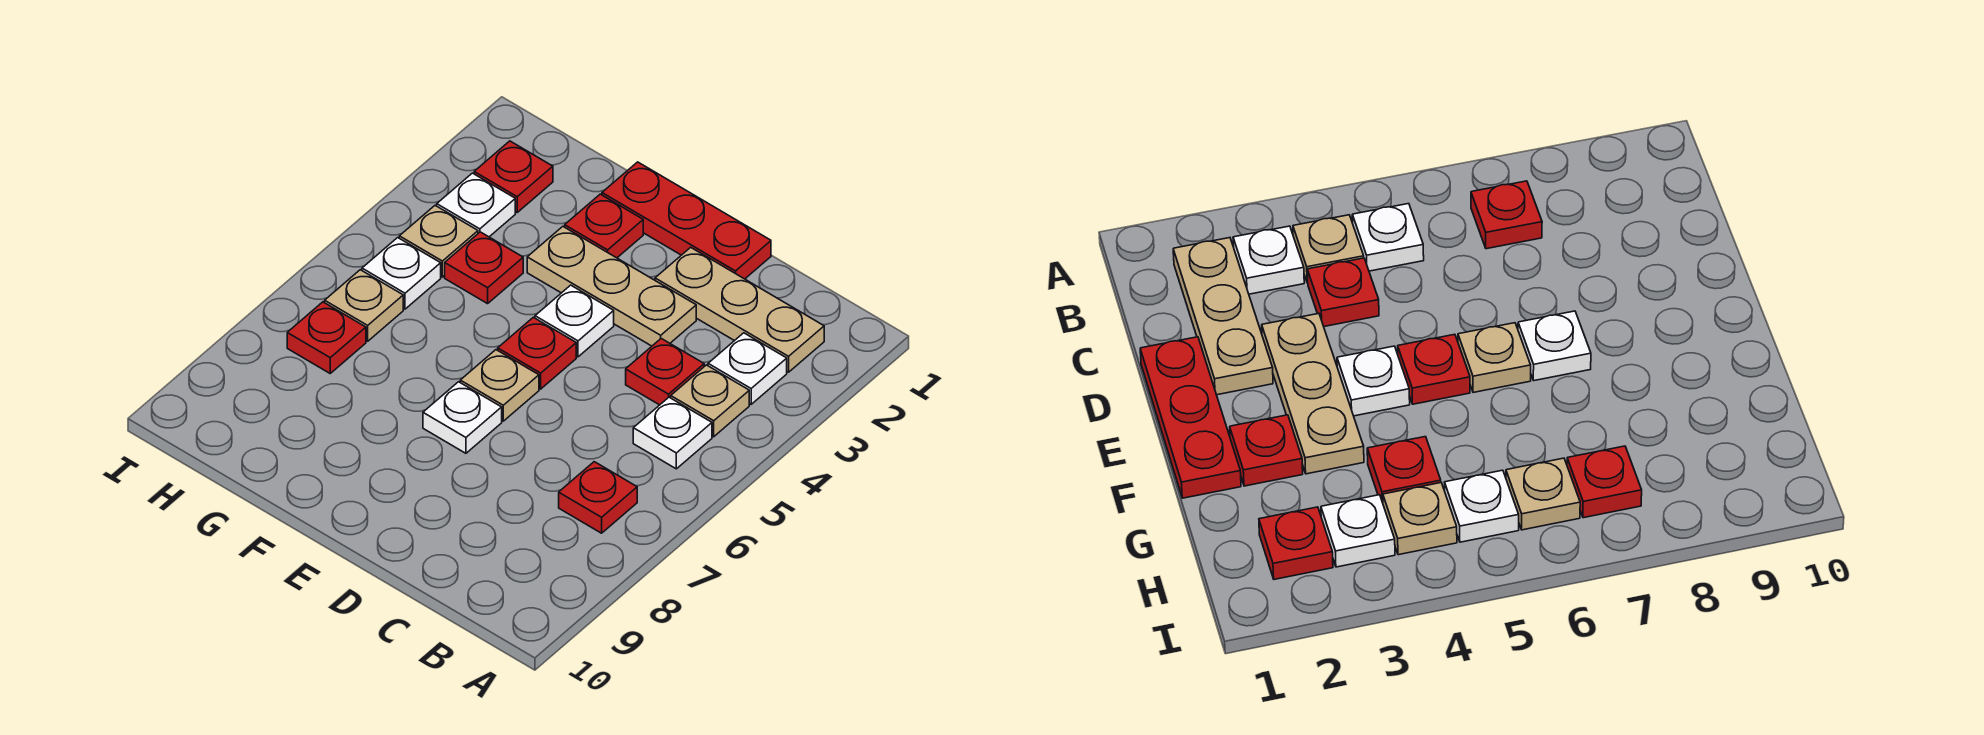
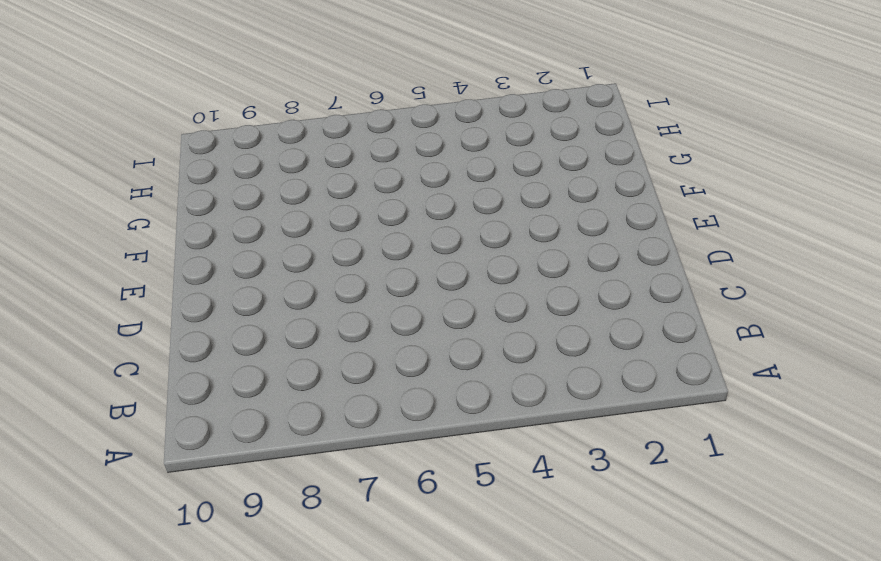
none -> tan 1x3 plate [655,247,824,372]
none -> white 1x1 plate [708,333,787,404]
none -> tan 1x1 plate [671,365,749,437]

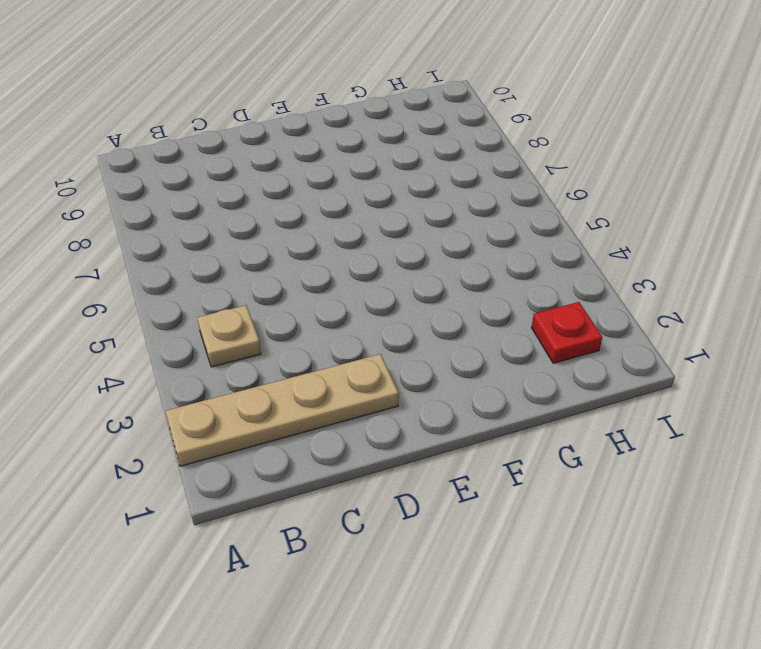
tan 1x4 plate [166,354,399,466] -> tan 1x3 plate [655,247,824,372]
none -> white 1x1 plate [708,333,787,404]
none -> white 1x1 plate [633,397,712,469]
none -> red 1x1 plate [559,462,637,533]

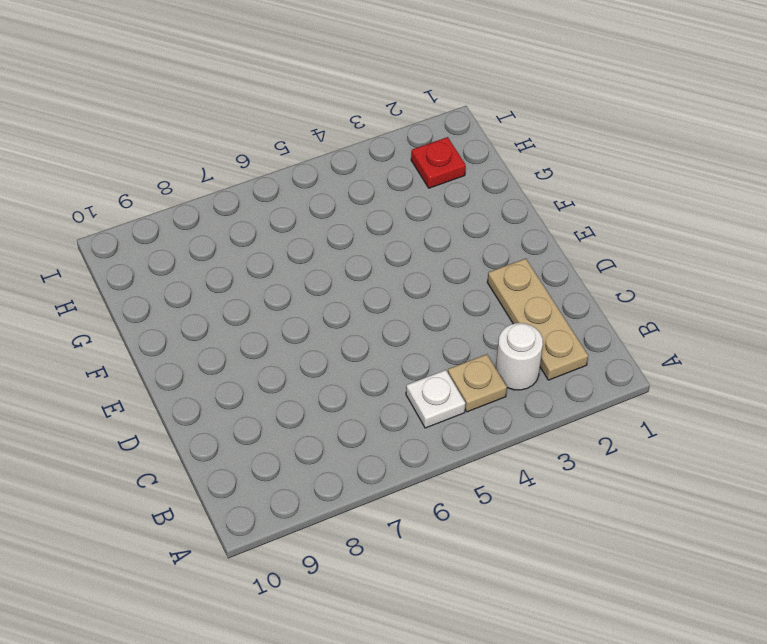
white 1x1 round brick [496,323,543,390] -> white 1x1 plate [708,333,787,404]
none -> red 1x1 plate [559,462,637,533]
none -> red 1x1 plate [626,339,704,405]
none -> red 1x3 plate [602,162,771,279]

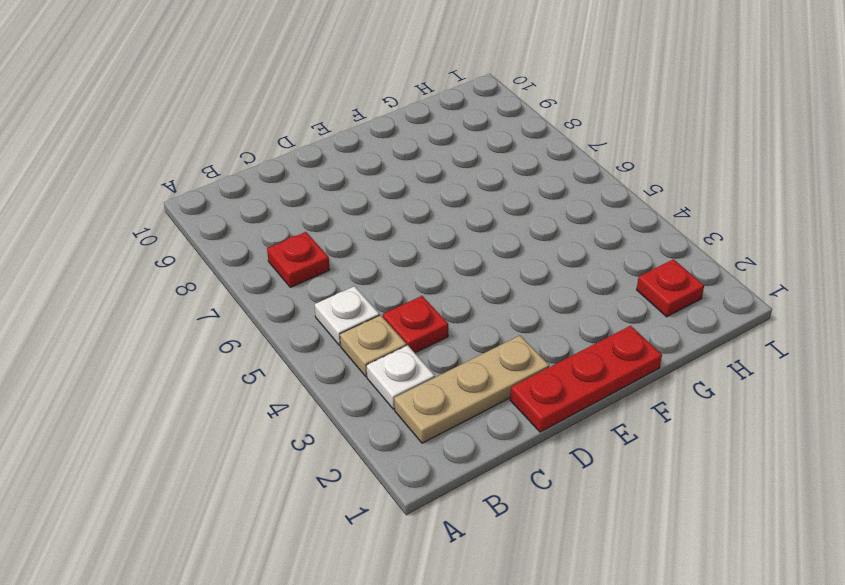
none -> tan 1x3 plate [527,227,696,346]
none -> white 1x1 plate [535,285,614,357]
none -> red 1x1 plate [498,317,576,389]

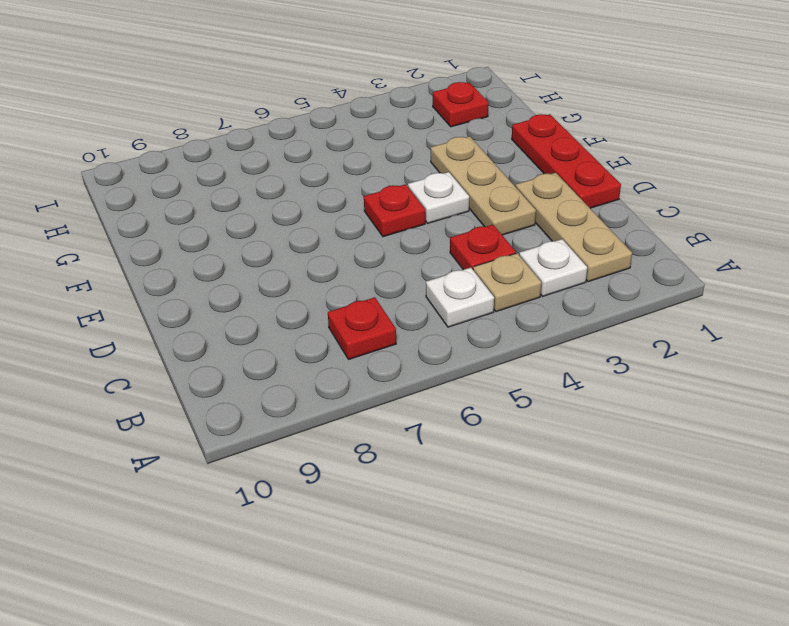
none -> tan 1x1 plate [460,350,539,421]
none -> white 1x1 plate [423,382,502,453]
none -> red 1x1 plate [565,194,643,258]

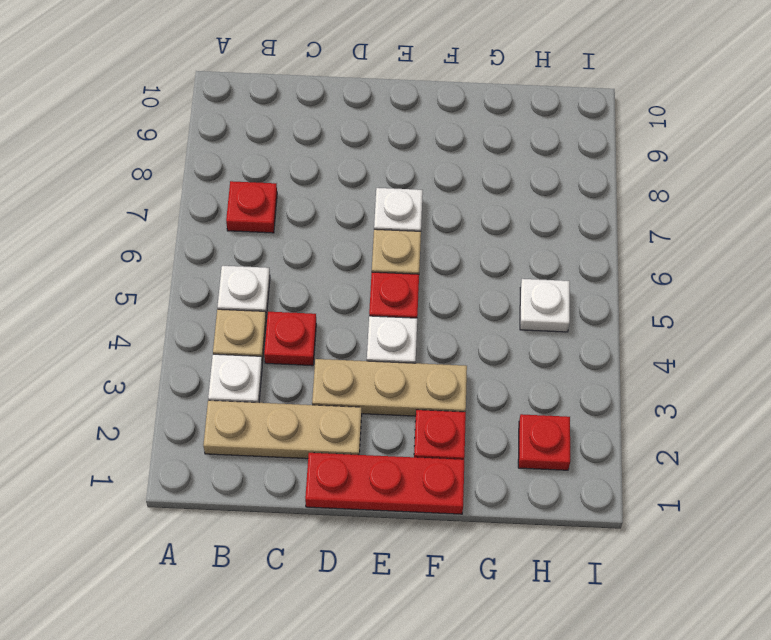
none -> red 1x1 plate [445,232,523,304]
none -> white 1x1 plate [437,173,515,237]
none -> tan 1x1 plate [399,206,478,277]

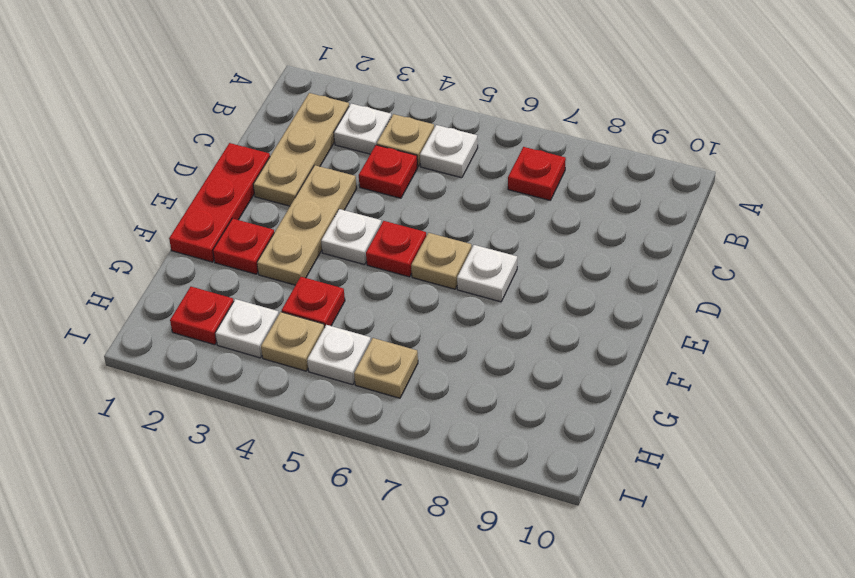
none -> red 1x1 plate [287,302,366,373]

